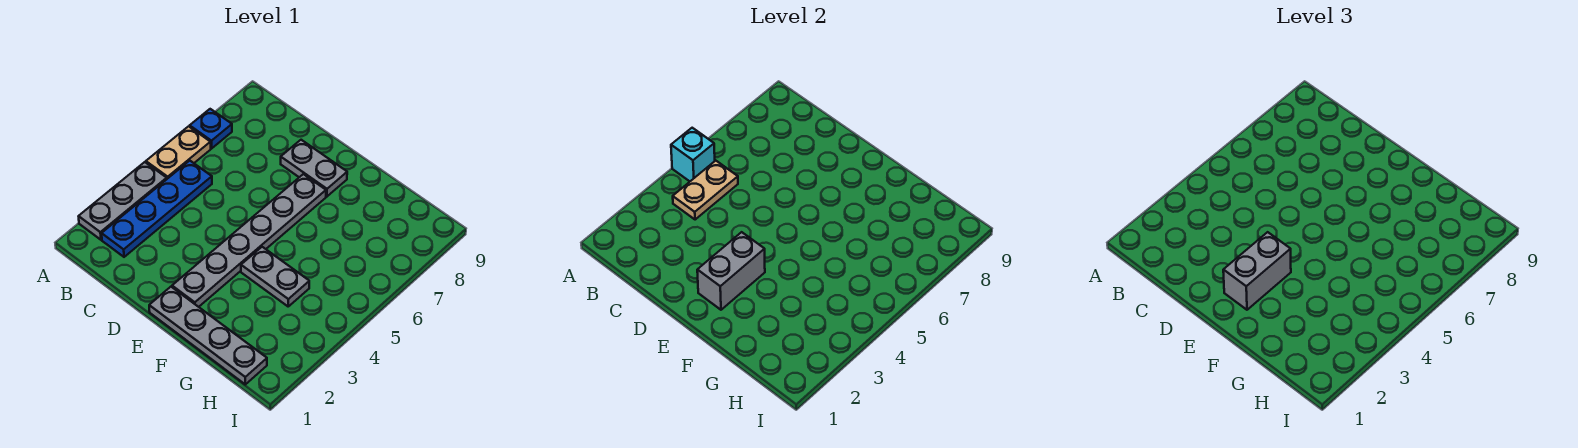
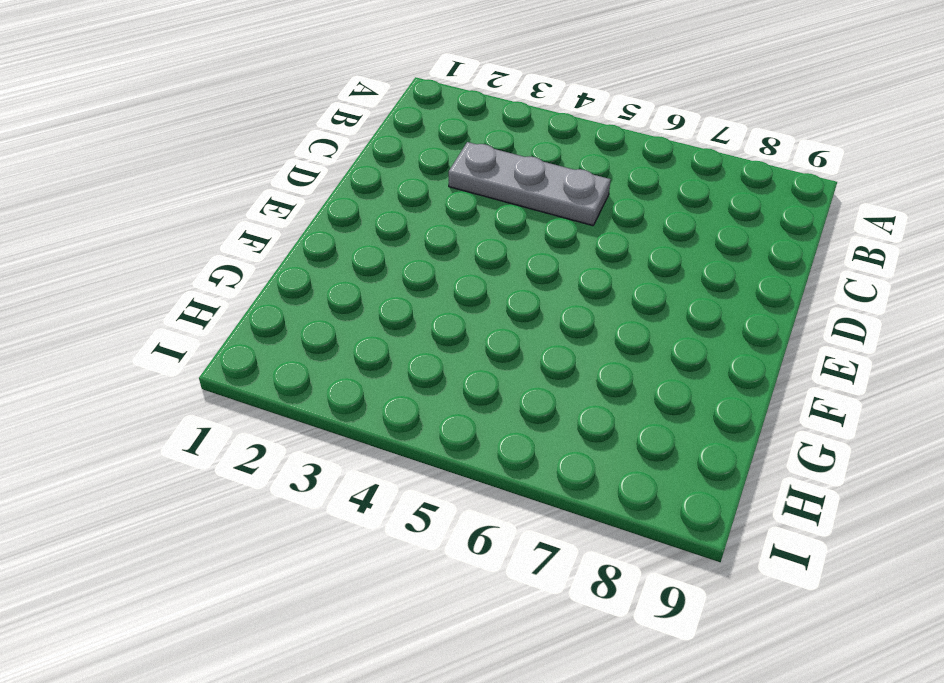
grey 1x3 plate [449,142,611,226] -> grey 1x3 plate moved to [79,162,167,240]
none -> tan 1x2 plate [146,126,211,179]
none -> blue 1x1 plate [190,109,232,148]
none -> blue 1x4 plate [102,161,212,257]

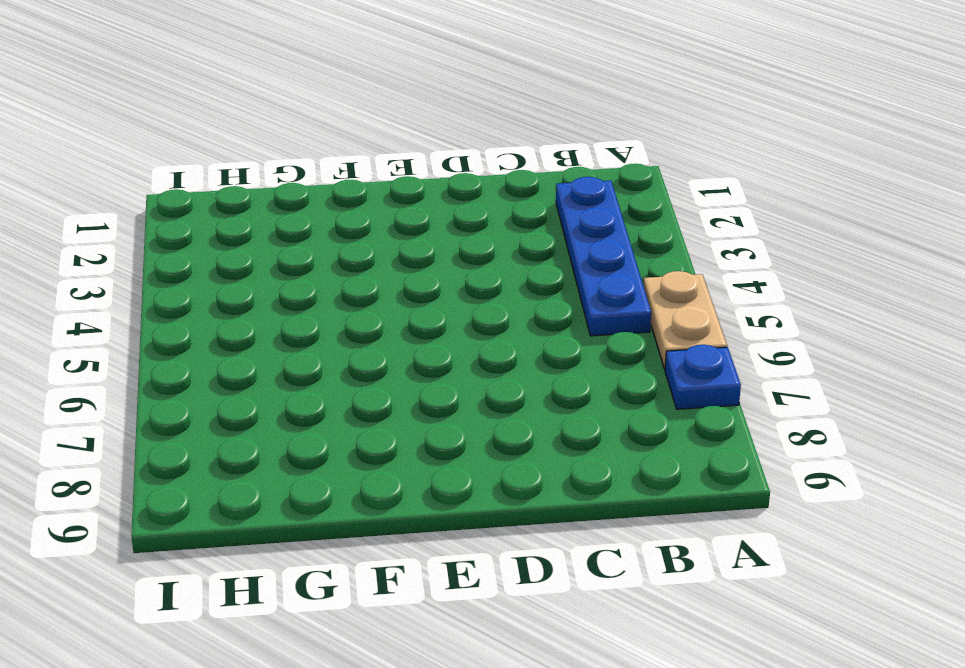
none -> grey 1x3 plate [79,162,167,240]
none -> grey 1x2 plate [281,140,347,197]
none -> grey 1x4 plate [149,287,267,384]

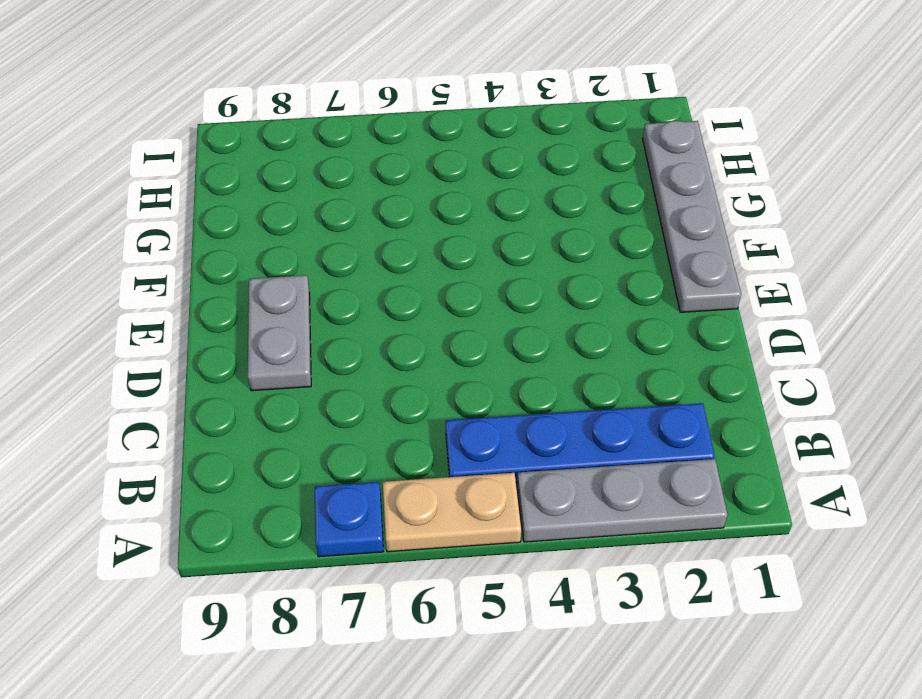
none -> grey 1x6 plate [172,174,326,307]
none -> grey 1x2 plate [241,247,309,306]
none -> cyan 1x1 brick [671,128,715,181]

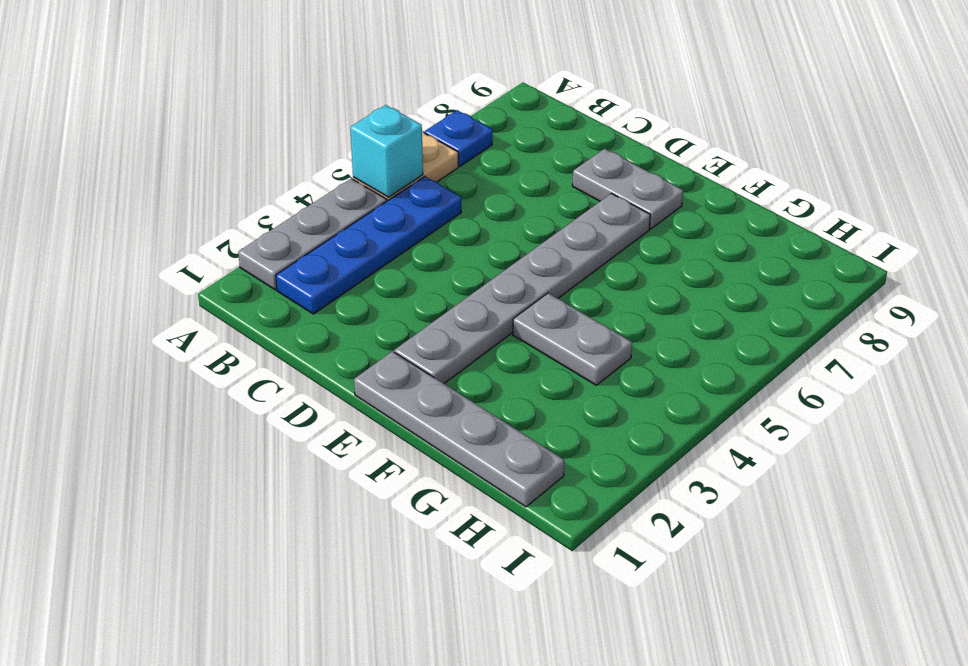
none -> tan 1x2 plate [673,161,738,220]
none -> grey 1x2 brick [697,232,765,310]
none -> grey 1x2 brick [1223,232,1291,310]

